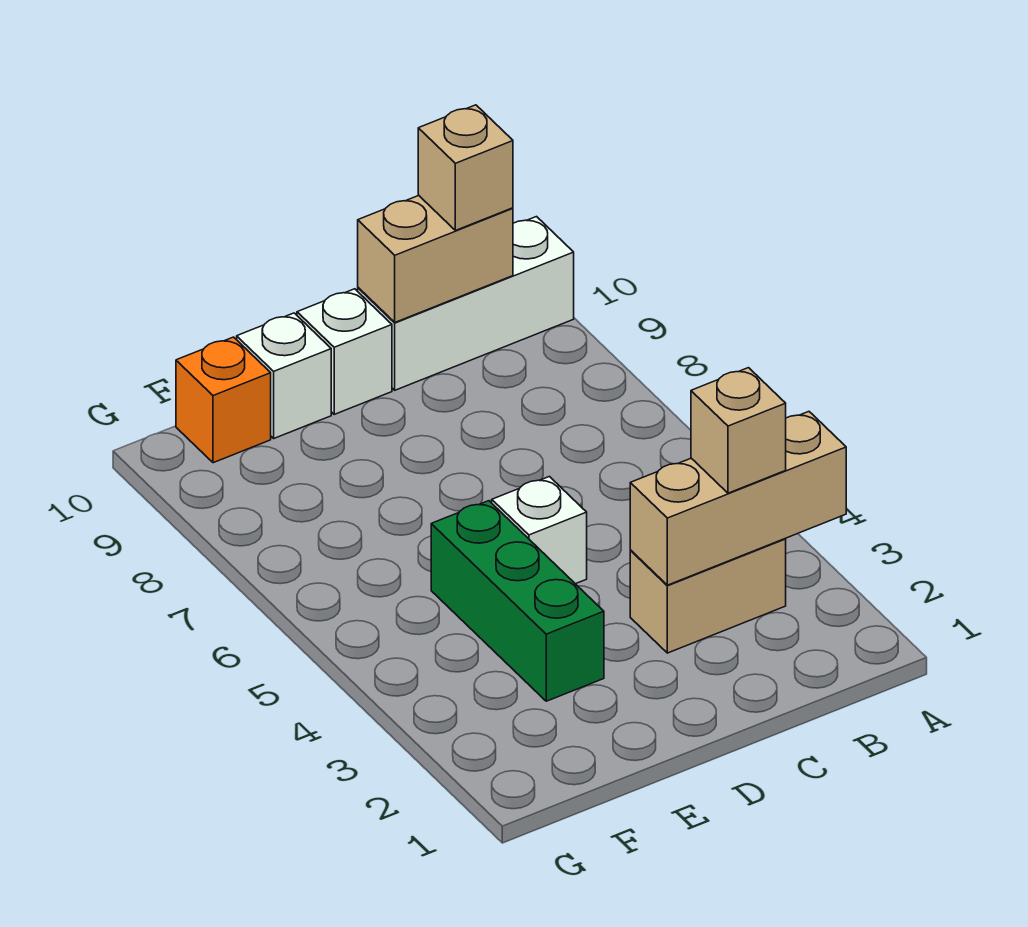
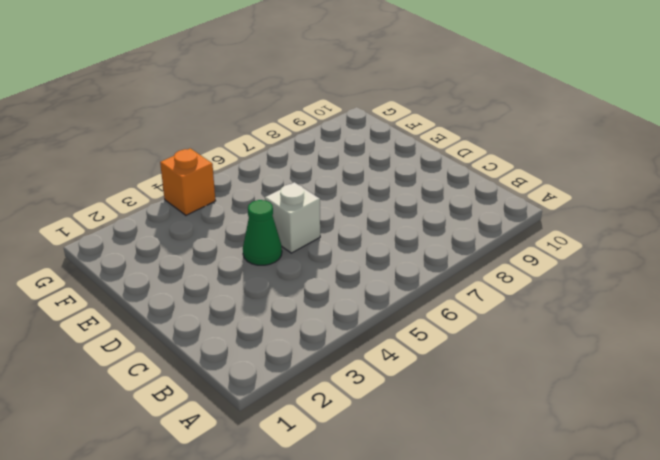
green 1x1 cone [243,200,282,265] -> none
orange 1x1 brick [160,148,215,215] -> orange 1x1 brick moved to [176,337,271,463]
none -> white 1x3 brick [358,217,574,390]
none -> tan 1x2 brick [630,539,786,653]

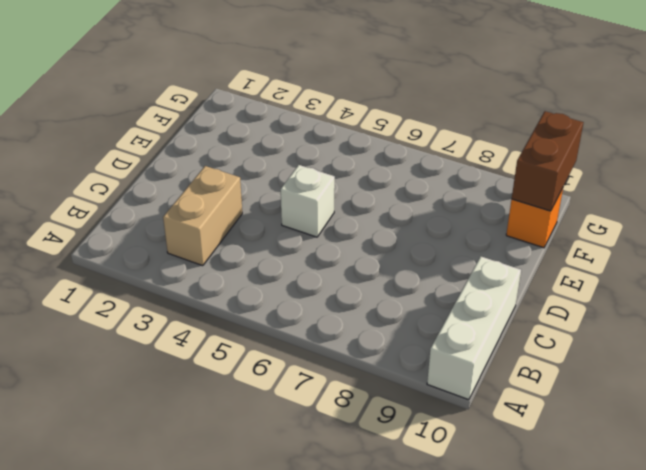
brown 1x2 brick [512,111,584,211] -> none
none -> white 1x1 brick [297,289,392,414]
none -> green 1x3 brick [431,501,604,701]

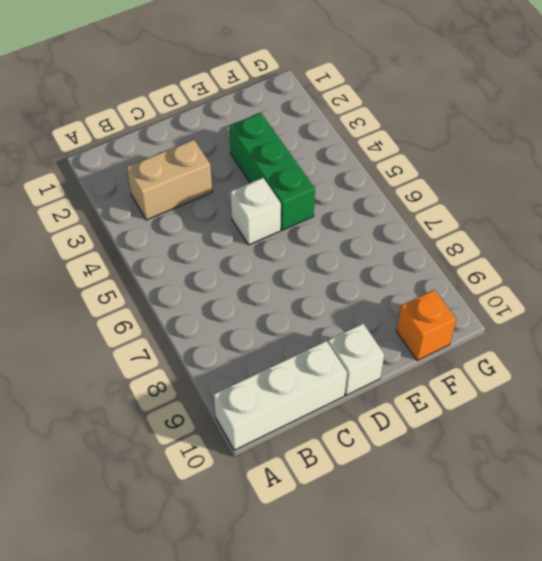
none -> white 1x1 brick [237,313,331,438]
none -> tan 1x3 brick [630,412,846,585]

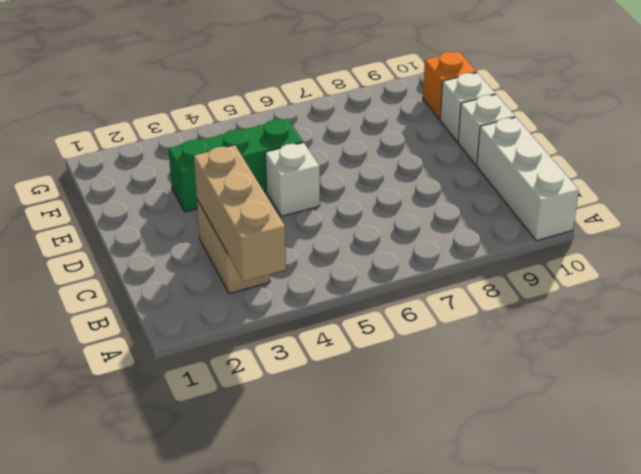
none -> tan 1x2 brick [358,196,513,322]
none -> tan 1x1 brick [691,368,786,493]

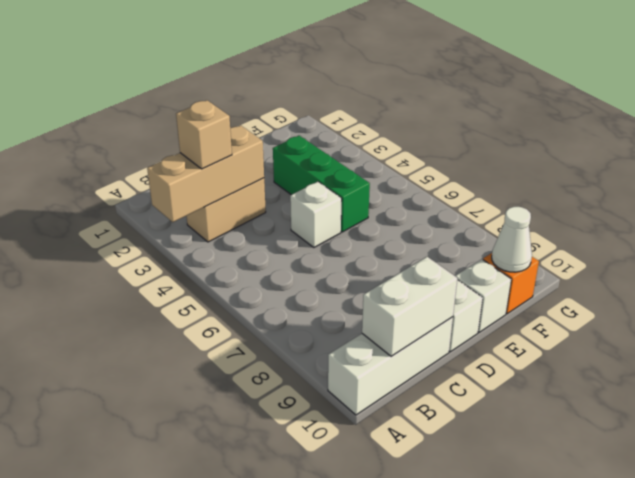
white 1x2 brick [362,257,457,356] -> tan 1x2 brick [358,196,513,322]
white 1x1 cone [492,207,532,272] -> none
none -> tan 1x1 brick [418,105,513,231]

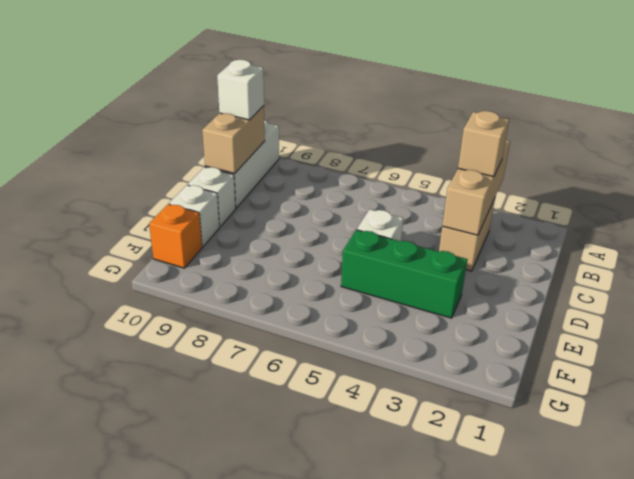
white 1x1 brick [217,60,264,120] -> tan 1x1 brick [418,105,513,231]

